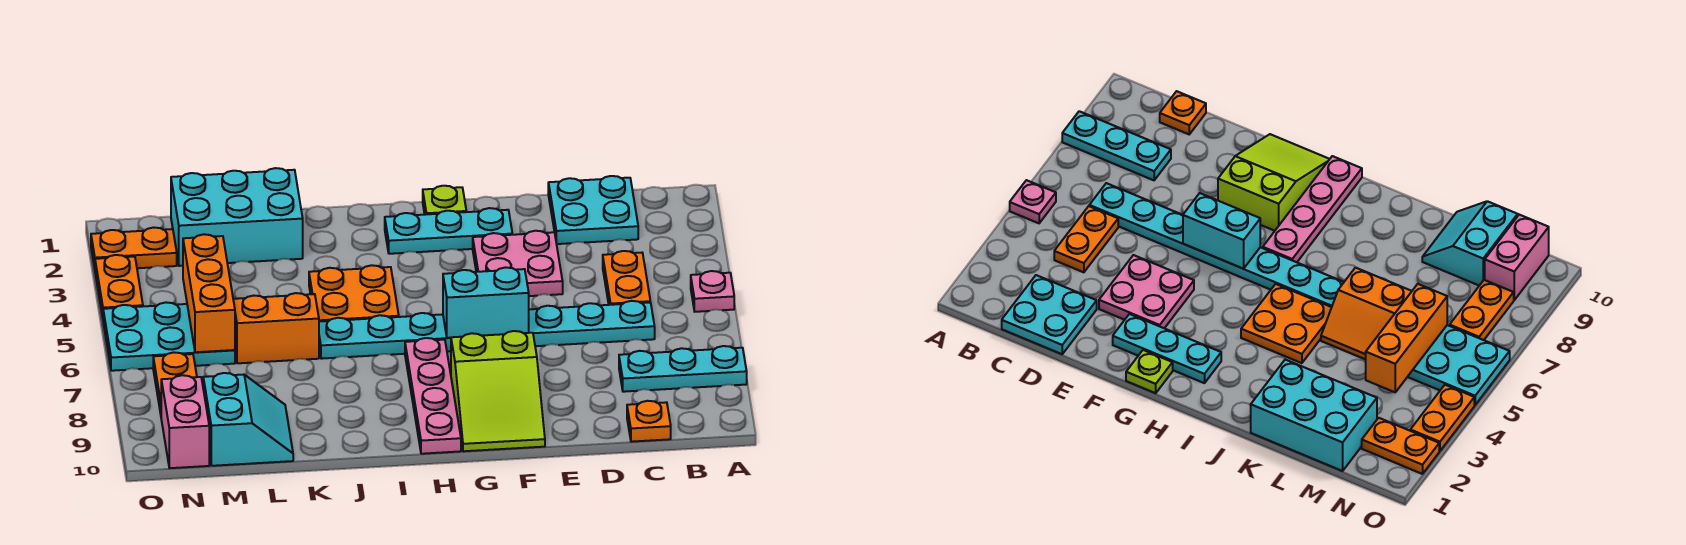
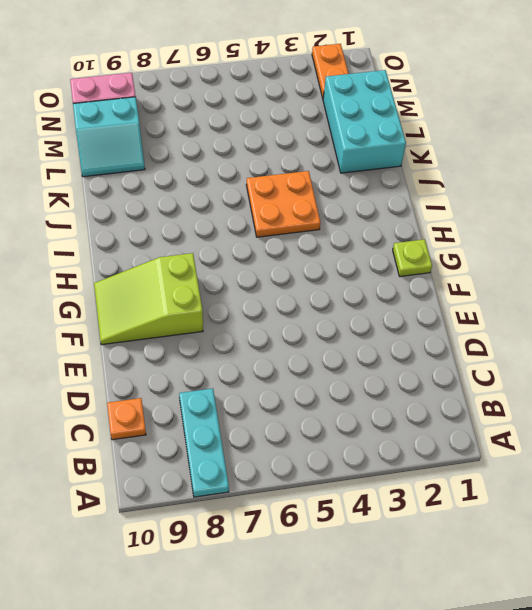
none -> pink 1x1 plate [691,271,734,312]
none -> cyan 2x2 plate [548,176,638,244]
none -> orange 1x2 plate [603,251,650,305]

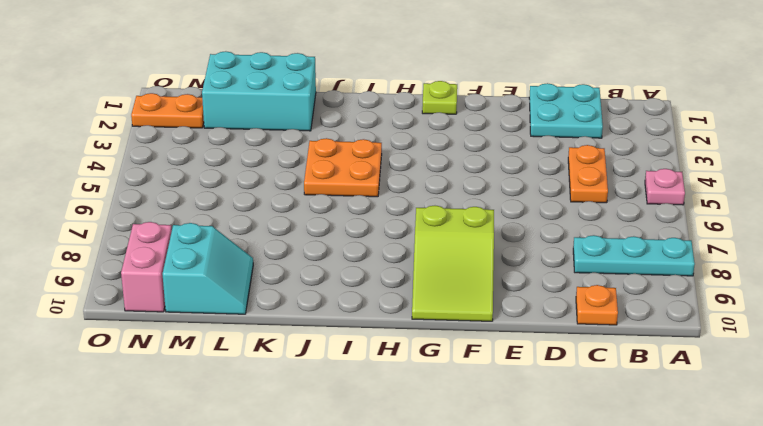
none -> cyan 1x8 plate [319,301,655,359]
none -> pink 2x2 plate [473,231,563,296]
none -> cyan 1x3 plate [385,208,512,254]

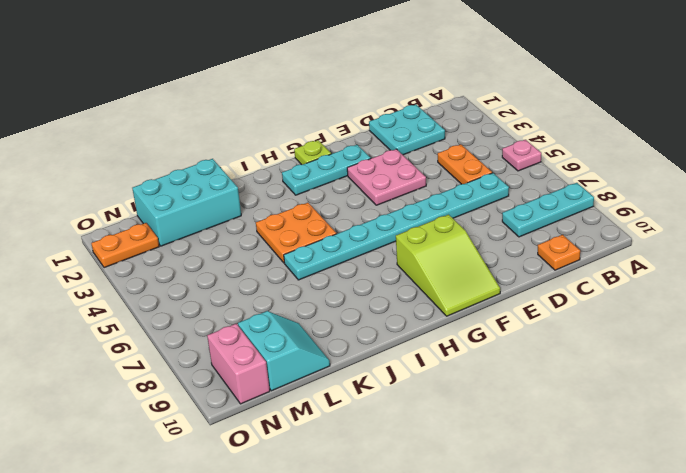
none -> pink 1x4 plate [405,338,461,454]
none -> orange 2x2 slope [233,293,319,363]
none -> cyan 2x3 plate [103,302,235,371]

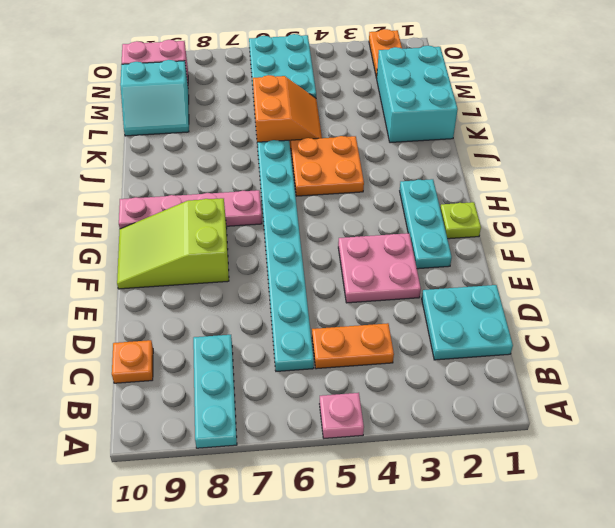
none -> orange 1x2 plate [153,352,197,414]
none -> orange 1x2 plate [95,255,143,318]
none -> cyan 1x2 brick [443,267,529,338]

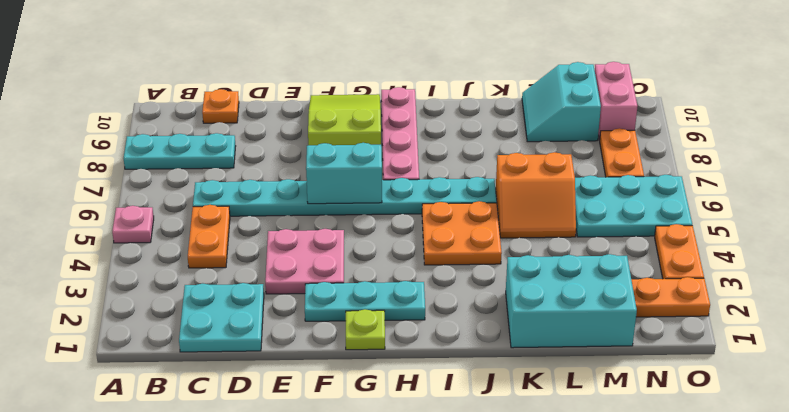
none -> orange 1x3 brick [183,234,235,352]

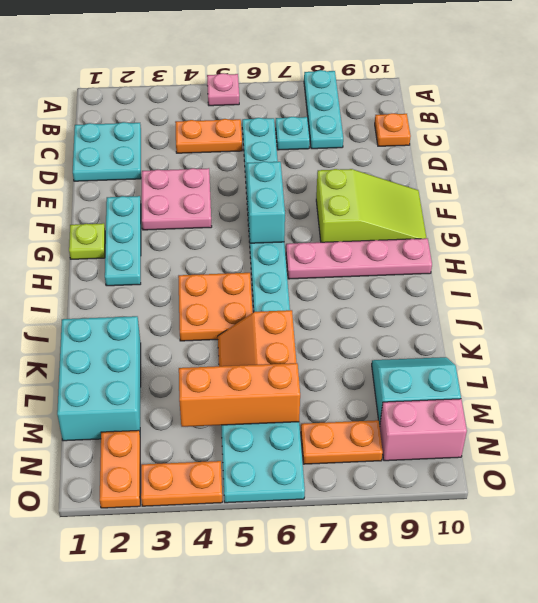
cyan 1x1 plate [276,117,310,150] -> none

